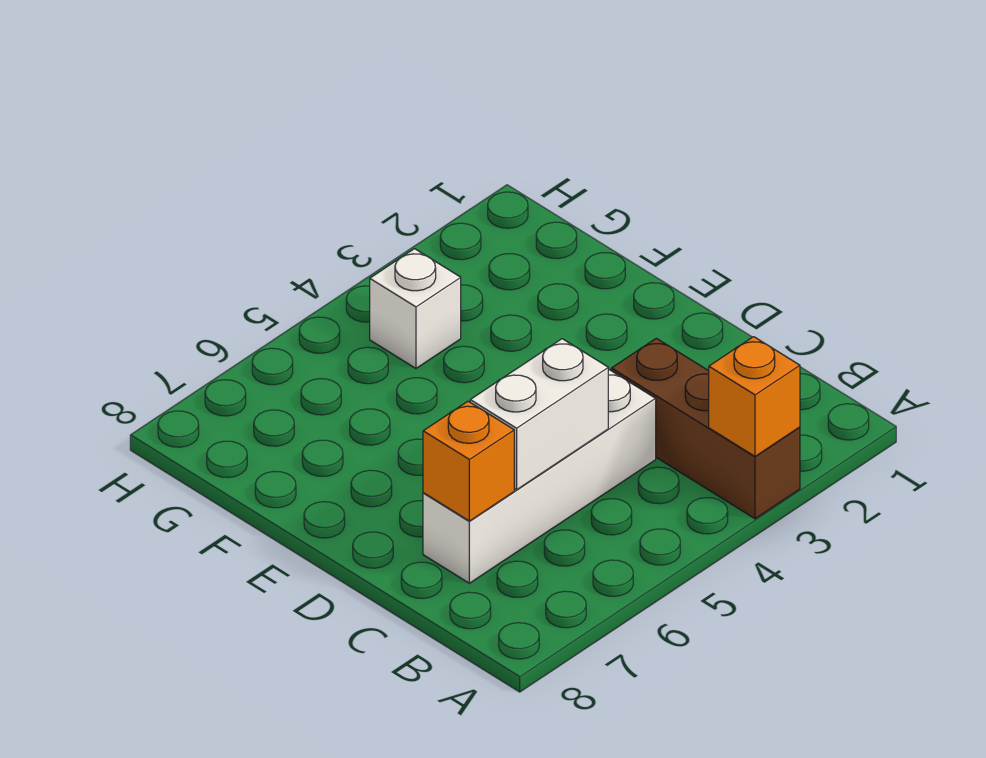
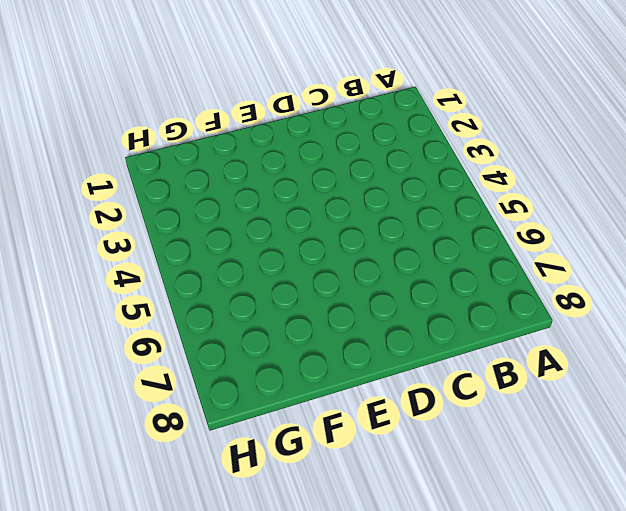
none -> brown 1x3 brick [611,338,800,519]
none -> white 1x4 brick [423,370,656,583]

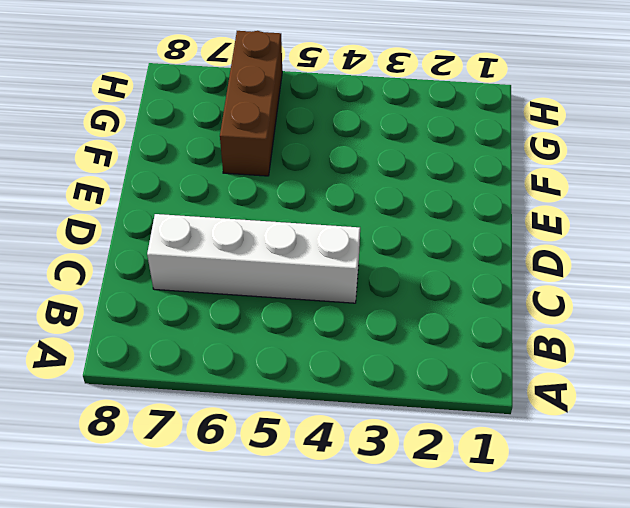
brown 1x3 brick [220,31,282,176] -> brown 1x3 brick moved to [611,338,800,519]
none -> white 1x1 brick [370,249,461,368]
none -> orange 1x1 brick [709,337,800,456]

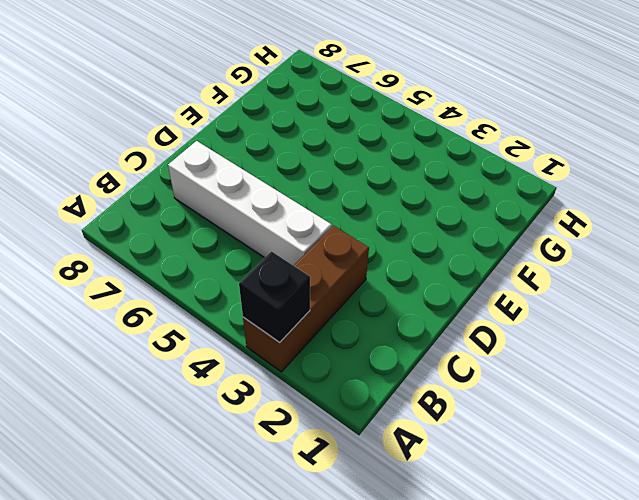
black 1x1 brick [239,251,310,342] -> orange 1x1 brick [709,337,800,456]
none -> white 1x1 brick [370,249,461,368]
none -> white 1x2 brick [470,339,608,490]

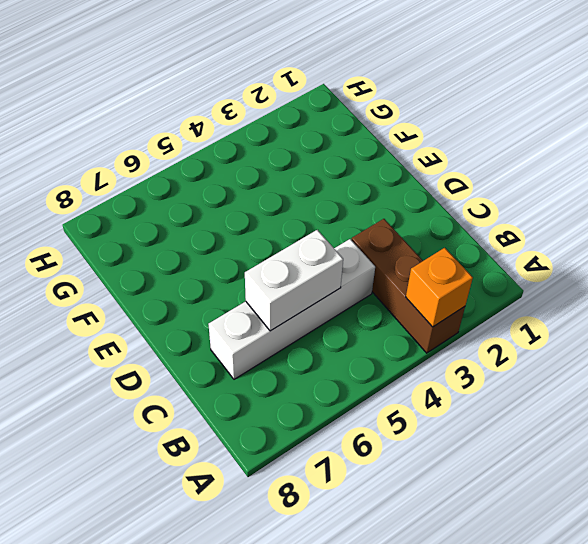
none -> white 1x1 brick [370,249,461,368]
none -> orange 1x1 brick [423,401,514,521]

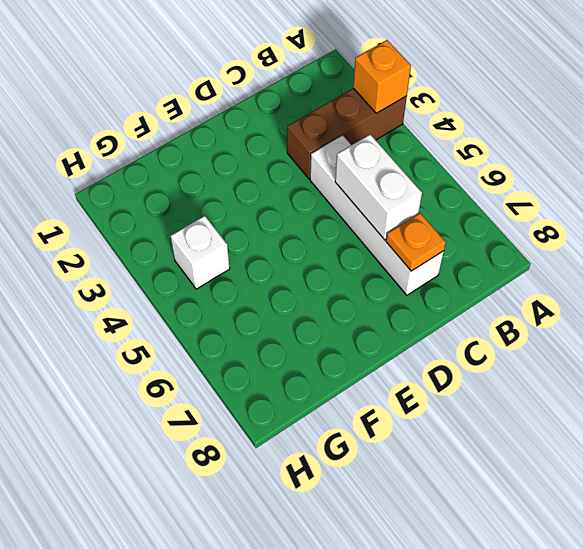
orange 1x1 plate [386,213,446,271] -> orange 1x1 brick [423,401,514,521]

